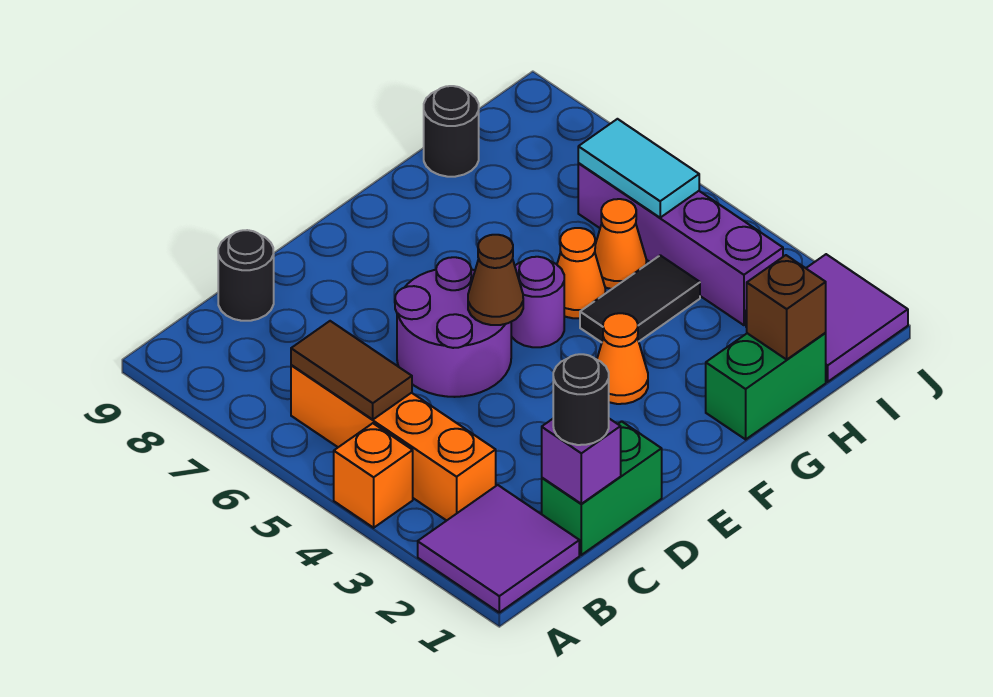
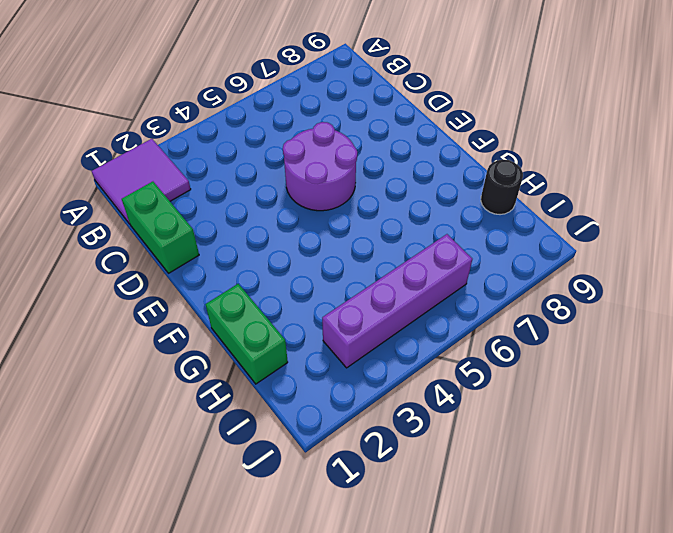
none -> orange 1x1 brick [334,423,413,528]
none -> orange 1x4 brick [291,365,496,521]
none -> black 1x1 round brick [218,230,274,321]

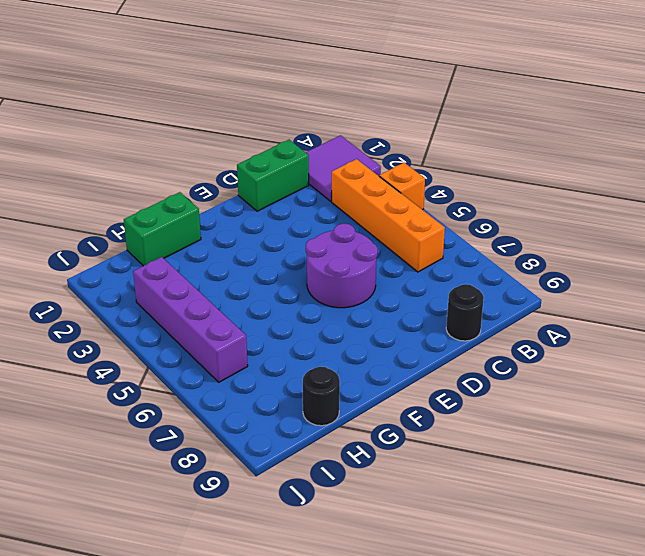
none -> orange 1x1 cone [597,313,648,404]
none -> purple 1x1 round brick [511,257,564,347]
none -> black 1x2 tile [580,255,700,342]

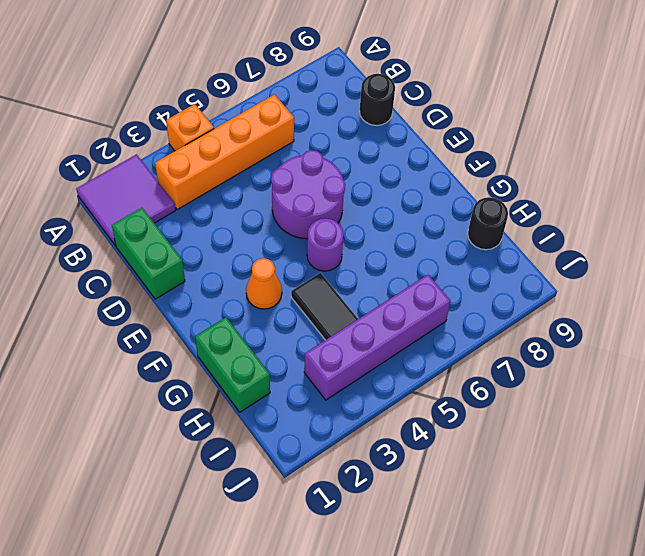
none -> orange 1x1 cone [557,228,605,318]
none -> orange 1x1 cone [595,199,646,289]
none -> purple 2x2 tile [746,254,908,382]

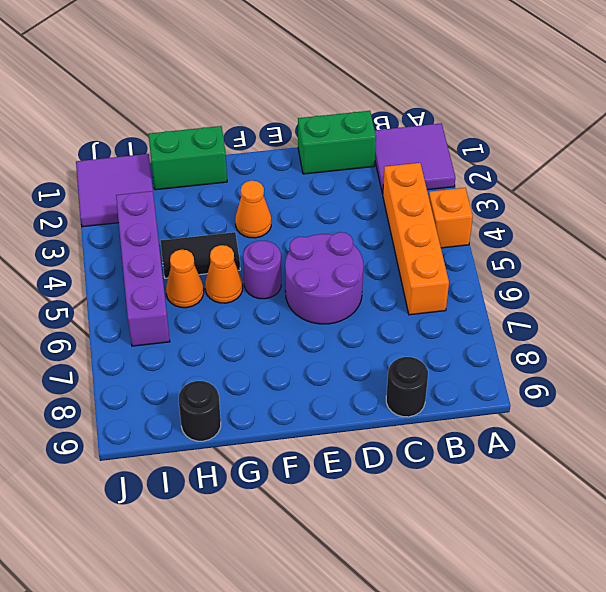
none -> brown 1x2 tile [291,321,412,420]
none -> purple 1x1 brick [542,419,621,504]
none -> brown 1x1 cone [468,235,523,325]

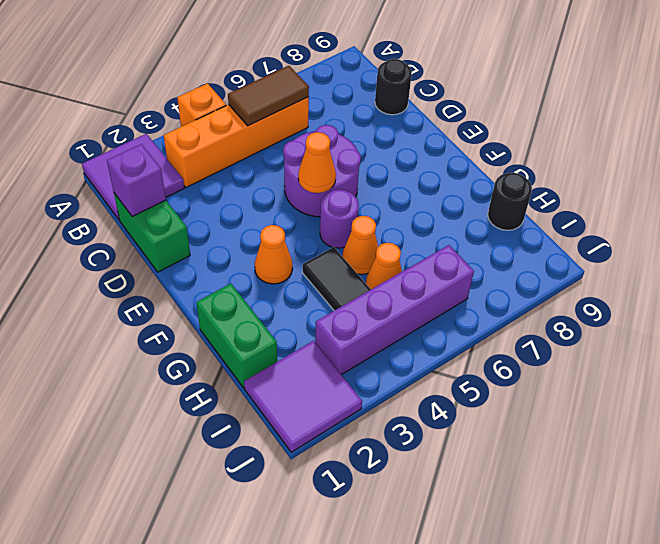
orange 1x1 cone [298,132,336,193] -> brown 1x1 cone [468,235,523,325]
none -> brown 1x1 brick [746,255,826,359]
none -> cyan 1x2 tile [578,119,699,218]
none -> black 1x1 round brick [553,354,609,445]

